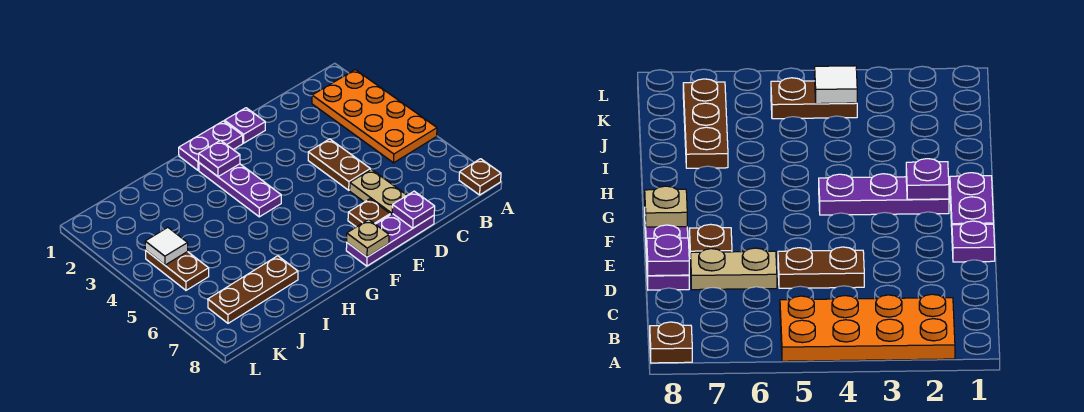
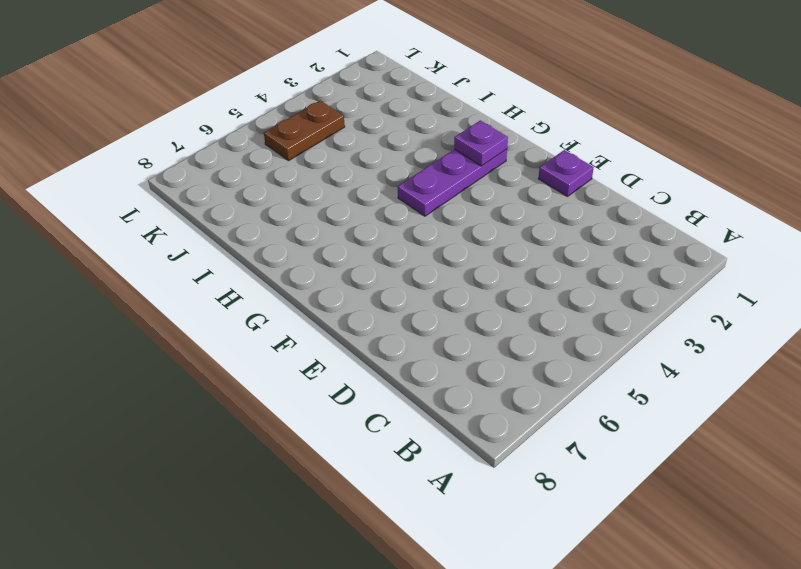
none -> orange 2x4 plate [312,70,437,163]
none -> brown 1x1 plate [459,159,501,195]
none -> brown 1x2 plate [308,139,370,190]

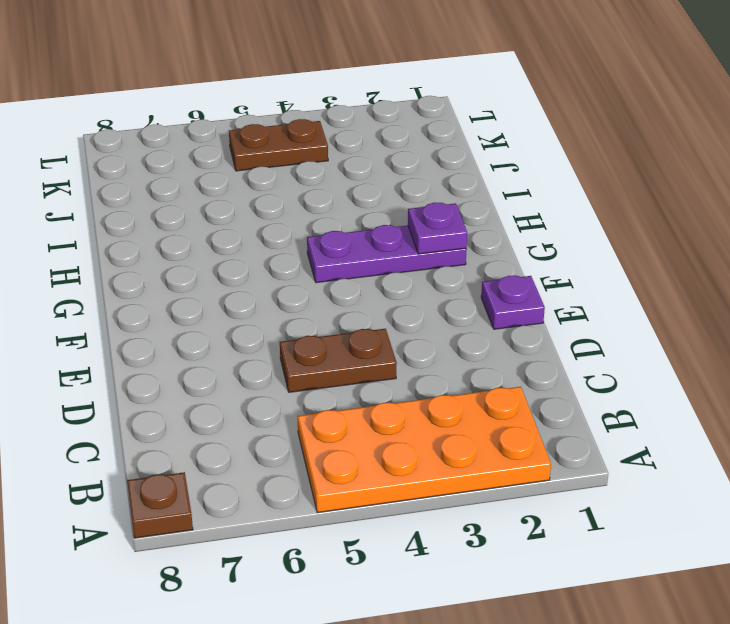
none -> tan 1x2 plate [350,169,407,215]
none -> purple 1x3 plate [346,214,434,266]
none -> brown 1x1 plate [348,199,390,227]

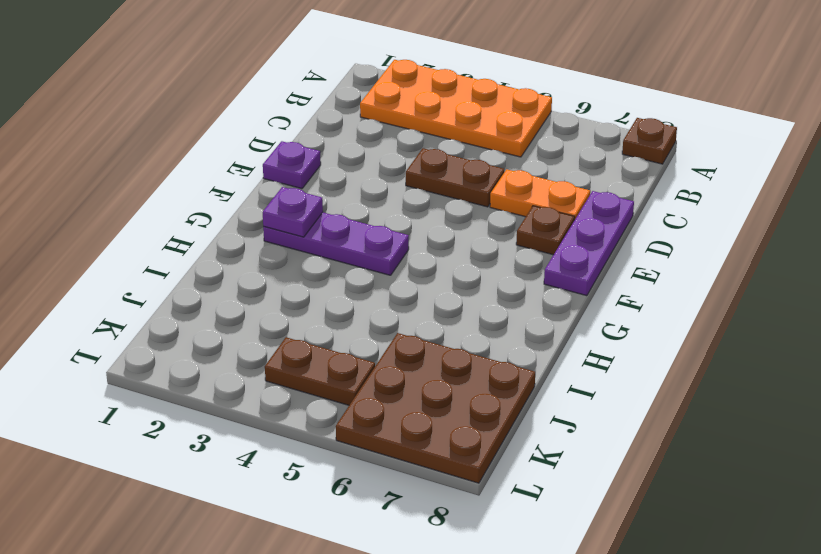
orange 1x2 plate [490,169,590,220] -> tan 1x2 plate [350,169,407,215]
brown 3x3 plate [336,333,535,483] -> brown 1x3 plate [208,256,298,323]
none -> purple 1x2 plate [179,121,243,170]
none -> purple 1x1 plate [392,191,435,228]
none -> tan 1x1 plate [347,219,389,257]

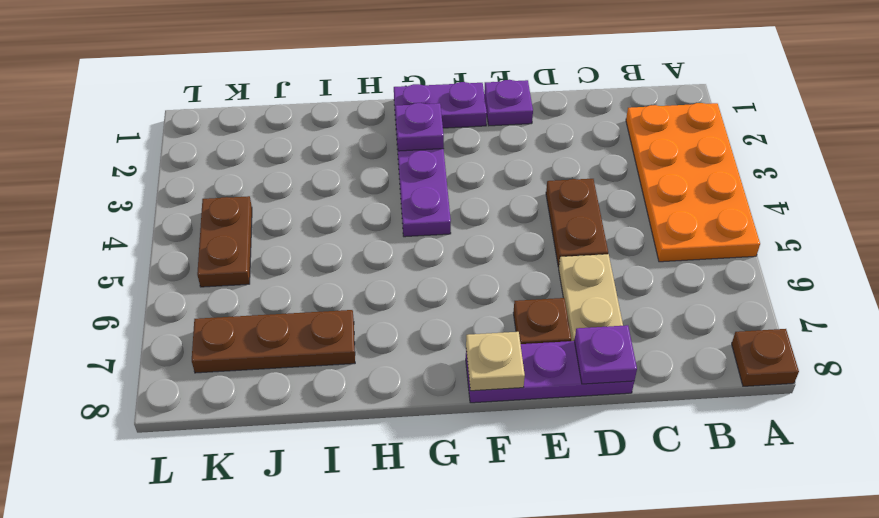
none -> white 1x1 tile [145,228,188,265]

